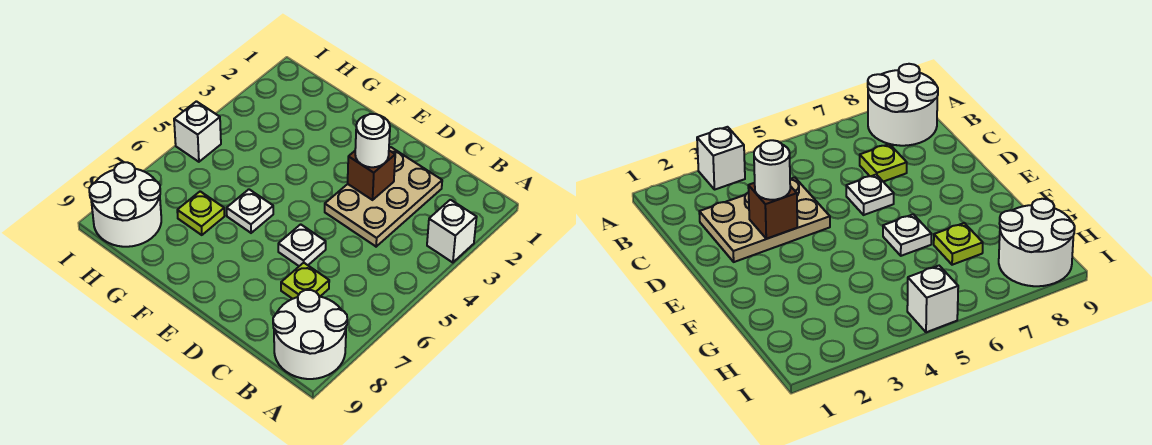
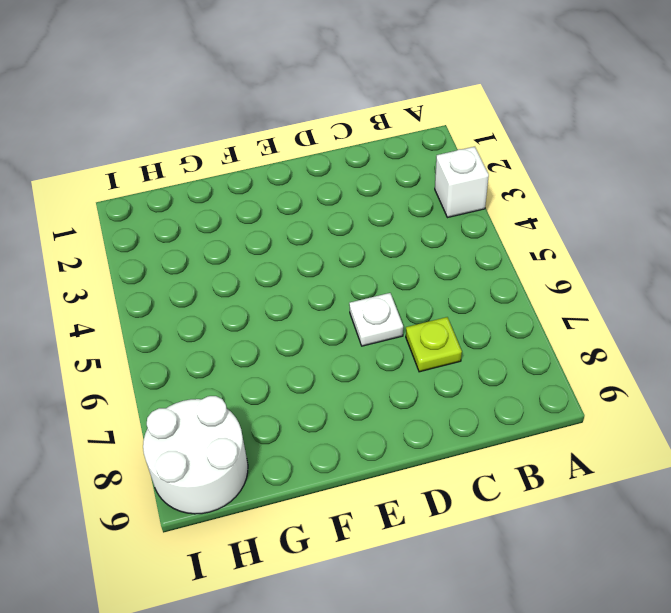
none -> white 2x2 round brick [273,290,347,379]
none -> tan 2x3 plate [325,147,442,247]

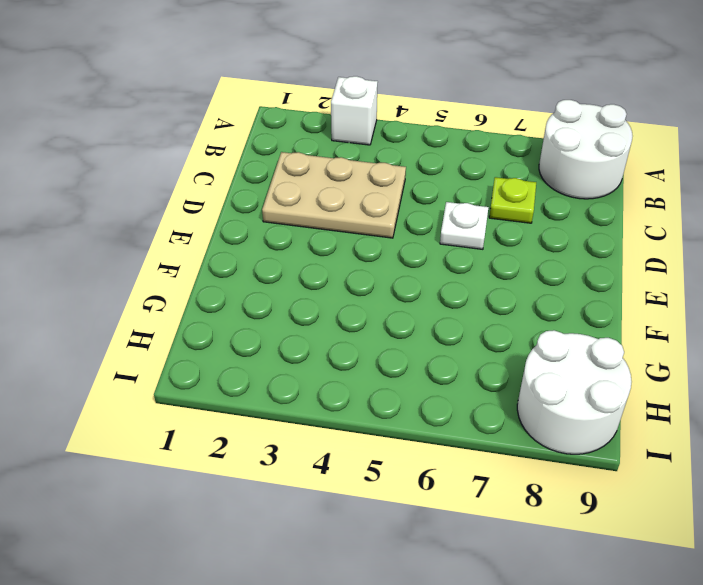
none -> white 1x1 plate [227,189,273,233]
none -> lime 1x1 plate [177,191,225,235]

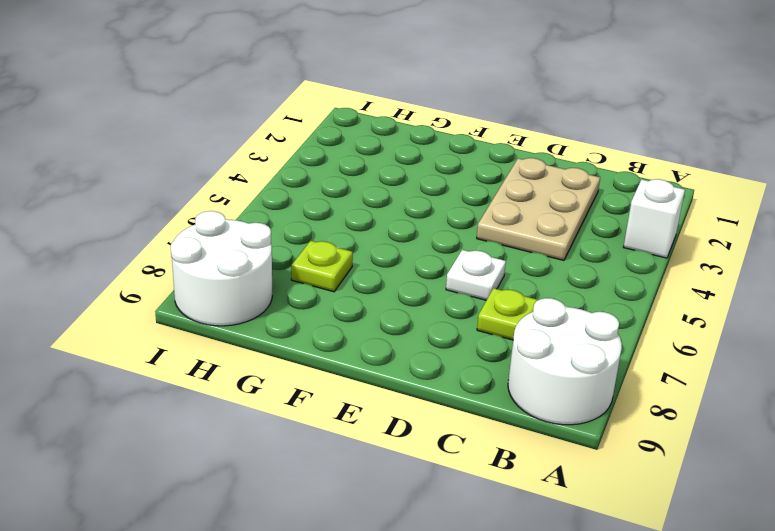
none -> white 1x1 plate [227,189,273,233]
none -> white 1x1 brick [174,101,221,162]

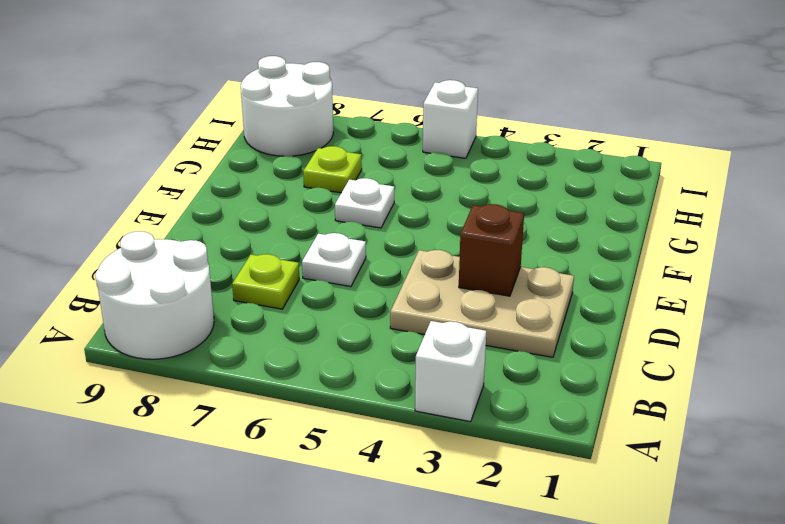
none -> white 1x1 round brick [355,114,390,167]

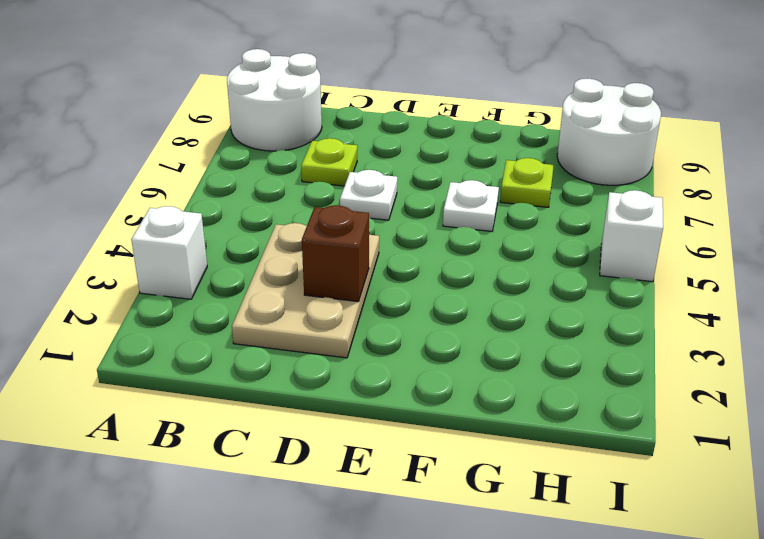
none -> white 1x1 round brick [355,114,390,167]

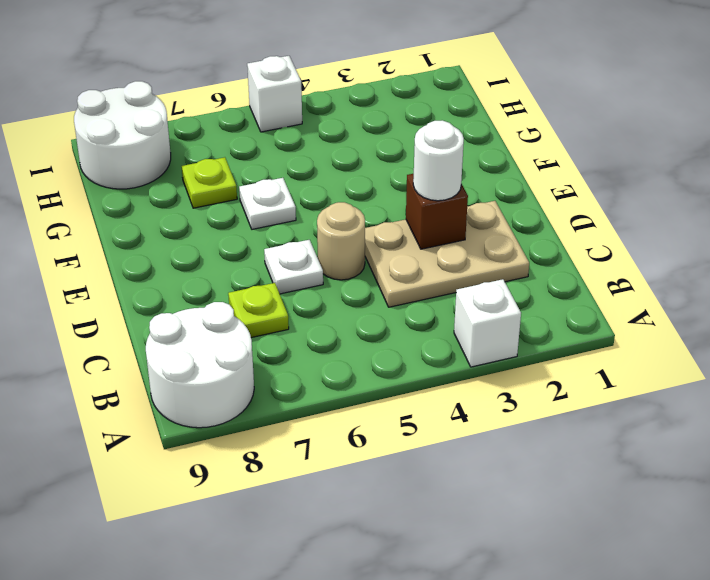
tan 1x1 round brick [317,202,365,280] -> none

